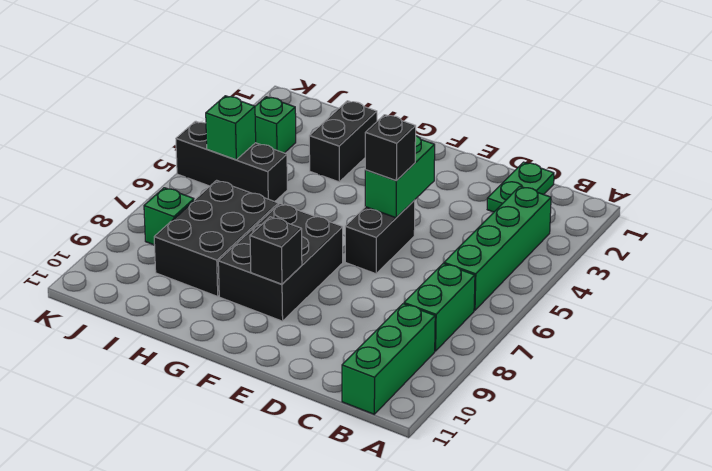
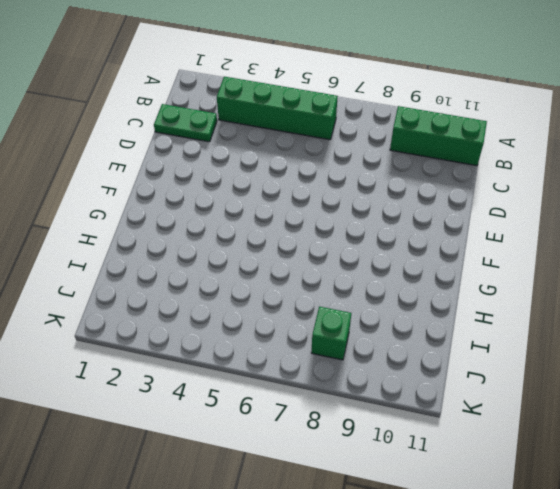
none -> green 1x2 brick [404,263,475,351]
none -> black 1x2 brick [345,200,415,274]
none -> black 2x3 brick [218,204,343,321]

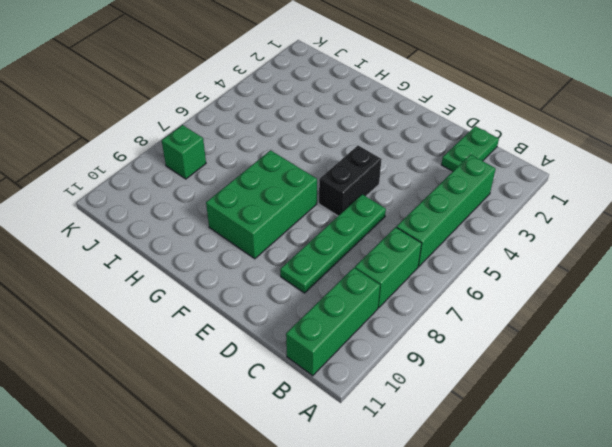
green 1x4 plate [280,194,386,293] -> none
green 2x3 brick [206,150,317,259] -> black 2x3 brick [218,204,343,321]
none -> black 1x2 brick [309,101,377,182]
none -> black 2x3 brick [154,180,278,296]
none -> black 1x3 brick [176,121,287,202]

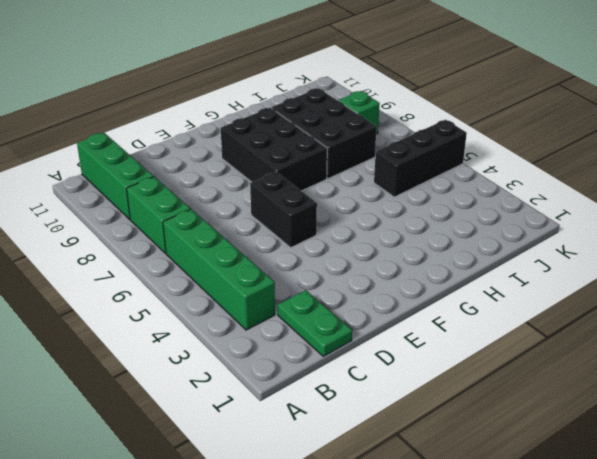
none -> black 1x2 brick [309,101,377,182]
none -> green 1x1 brick [255,97,296,153]
none -> green 1x2 brick [365,136,435,218]

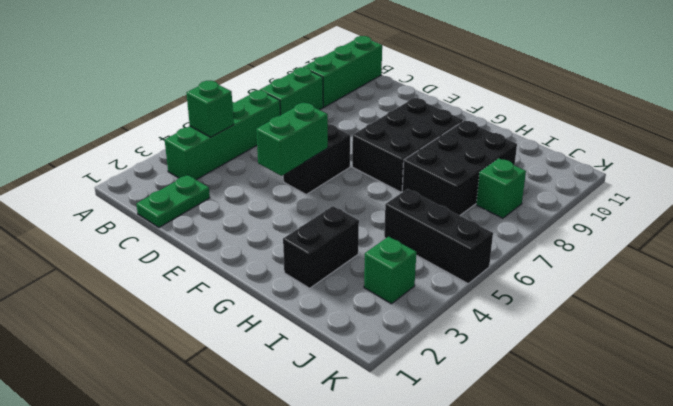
green 1x1 brick [186,81,234,137] -> green 1x1 brick moved to [206,96,256,160]
none -> black 1x1 brick [250,217,302,284]
none -> black 1x1 brick [365,115,416,181]

